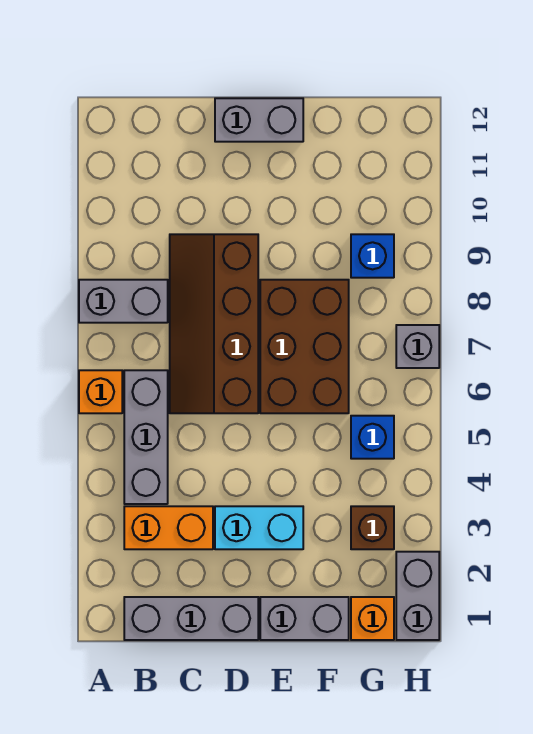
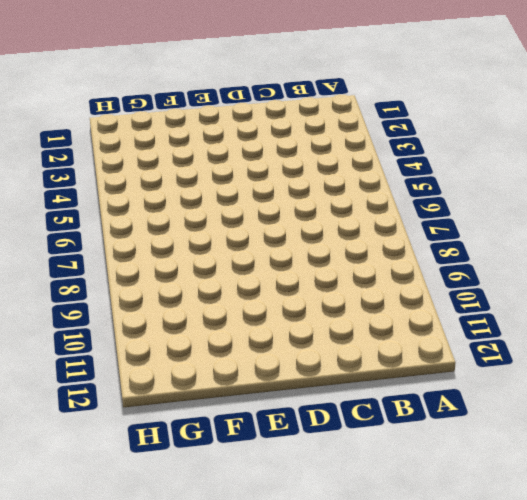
none -> orange 1x1 brick [79,370,122,413]
none -> grey 1x2 brick [79,280,168,323]
none -> grey 1x3 brick [124,597,258,640]

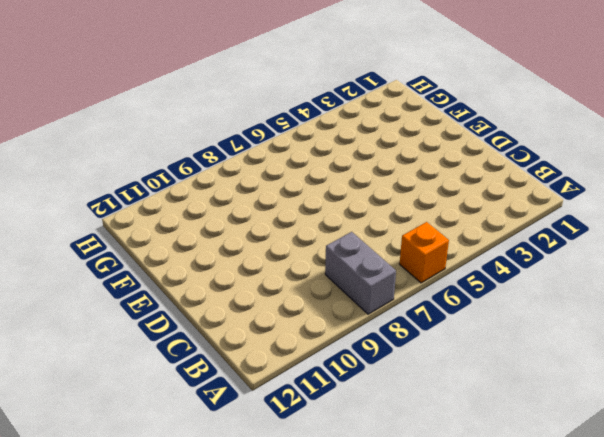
none -> grey 1x3 brick [124,597,258,640]
none -> orange 1x2 brick [124,506,213,549]
none -> grey 1x3 brick [124,370,168,504]

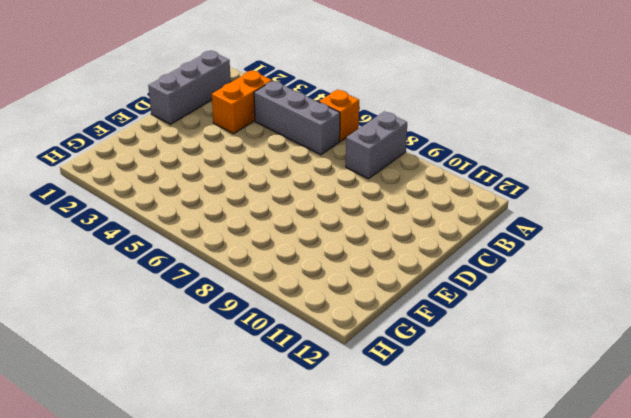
none -> brown 2x4 slope [170,234,258,413]
none -> cyan 1x2 brick [215,506,303,549]
none -> grey 1x2 brick [215,98,303,142]

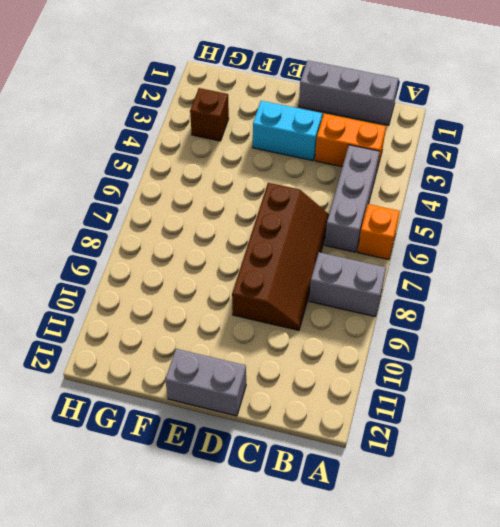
none -> grey 1x2 brick [260,597,349,640]
none -> brown 2x3 brick [260,280,349,413]
none -> orange 1x1 brick [351,597,394,640]

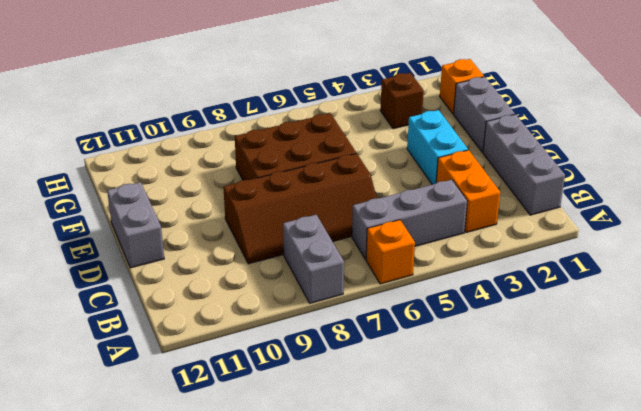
none -> blue 1x1 brick [351,416,394,459]
none -> blue 1x1 brick [351,234,394,278]
none -> grey 1x2 brick [396,552,439,640]

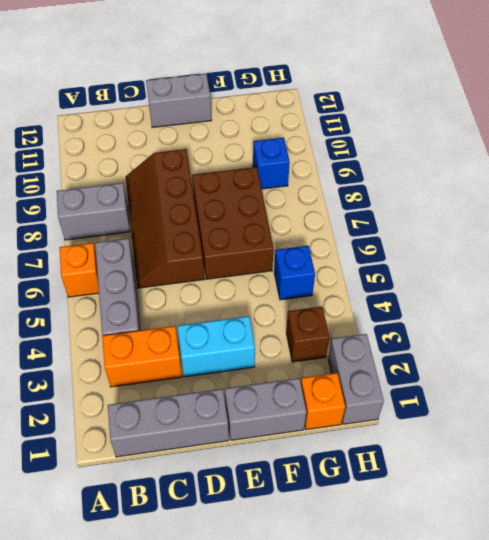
none -> grey 1x1 brick [396,325,439,368]

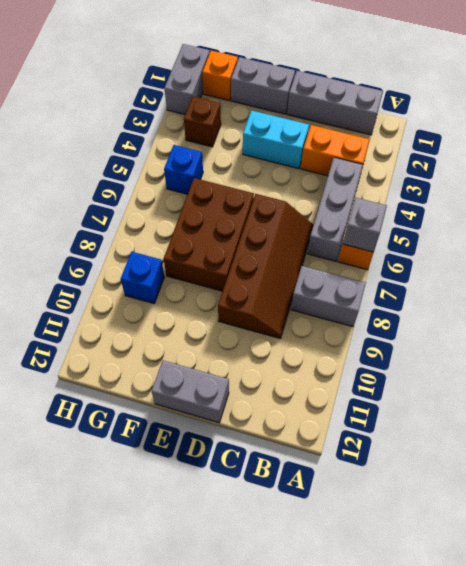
grey 1x1 brick [343,197,387,252] -> grey 1x1 brick moved to [396,325,439,368]

